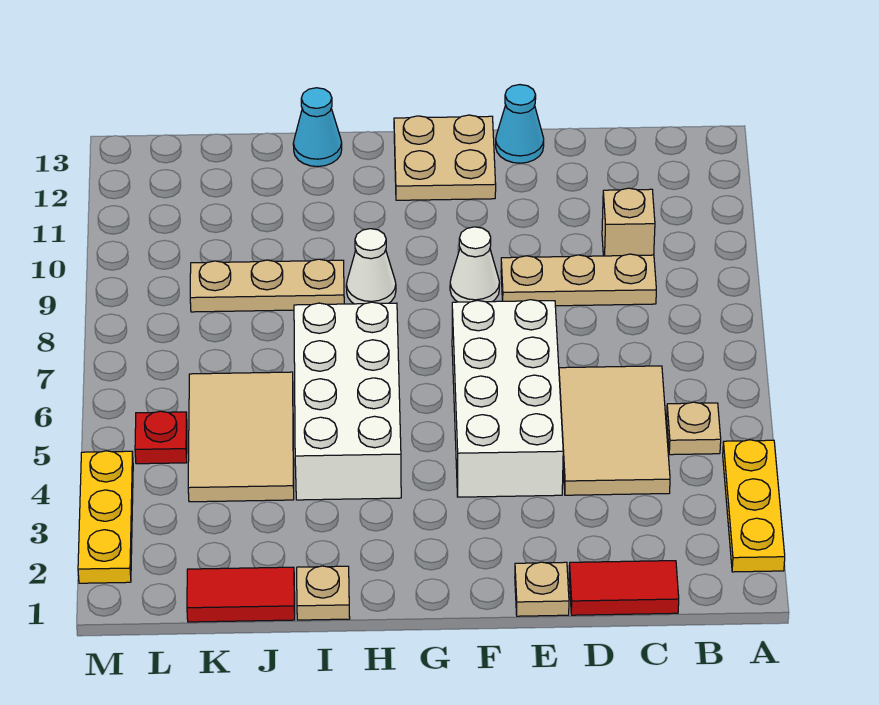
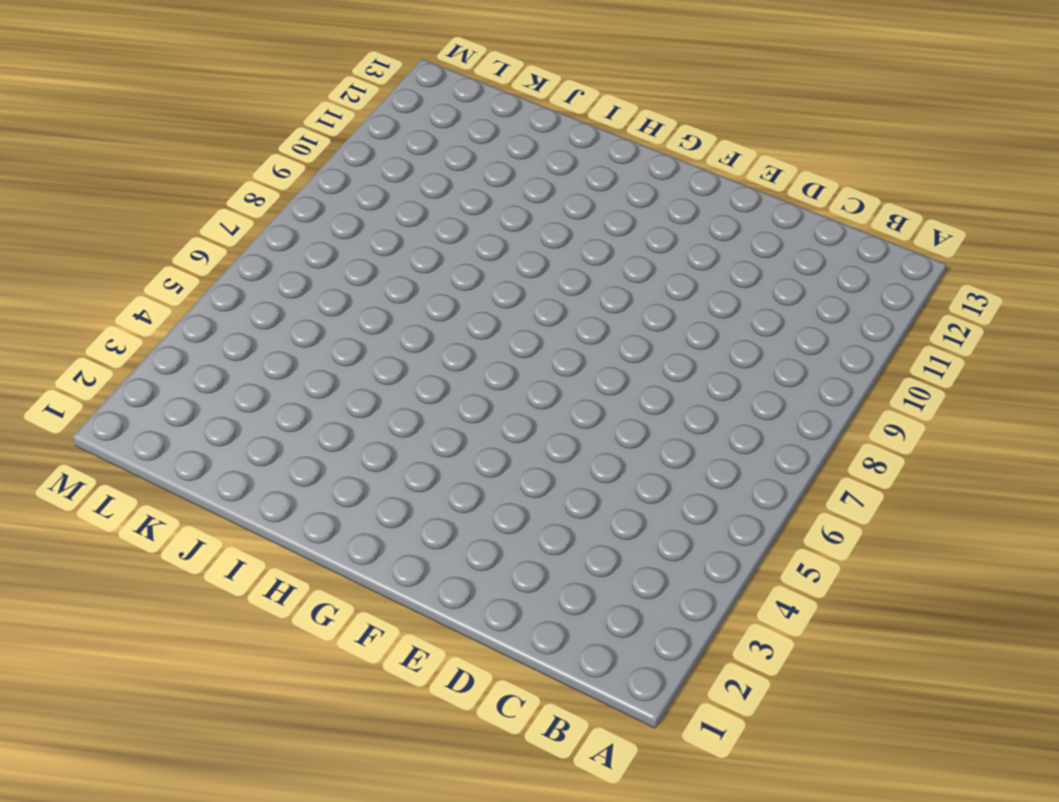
none -> yellow 1x3 plate [723,440,785,572]
none -> tan 1x1 plate [667,402,721,455]
none -> red 1x2 tile [569,561,679,615]

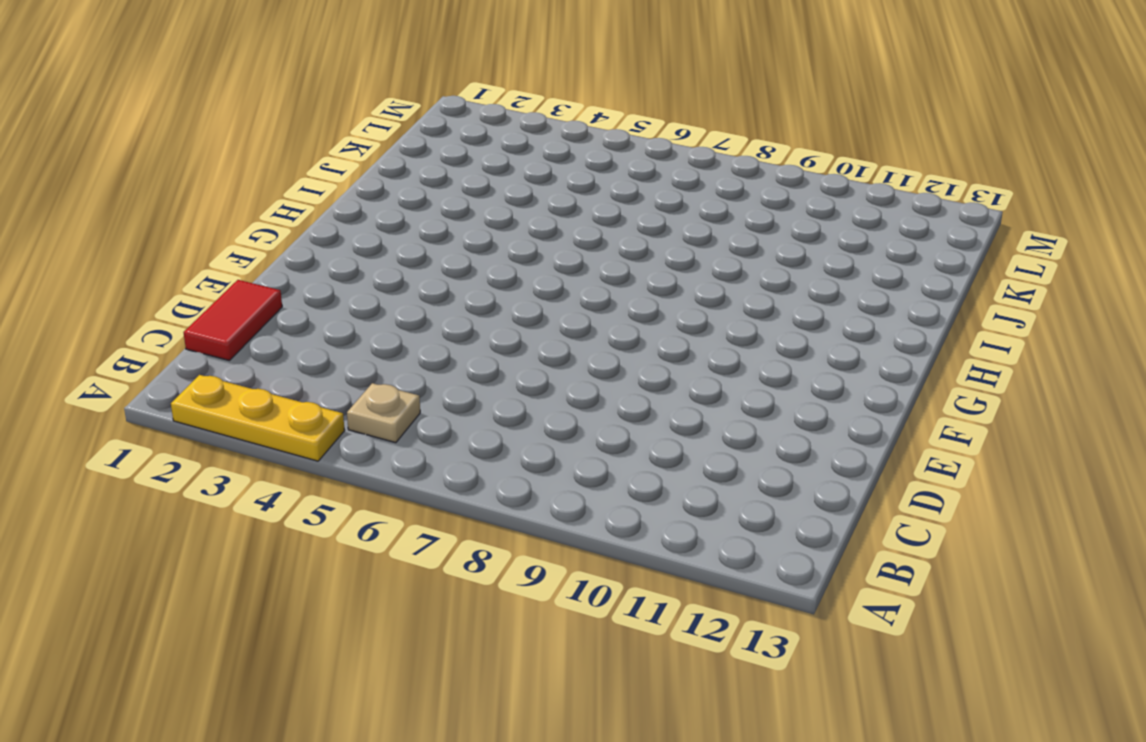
none -> tan 2x3 tile [559,366,670,495]
none -> tan 1x3 plate [501,254,656,306]
none -> tan 1x1 brick [602,188,655,256]

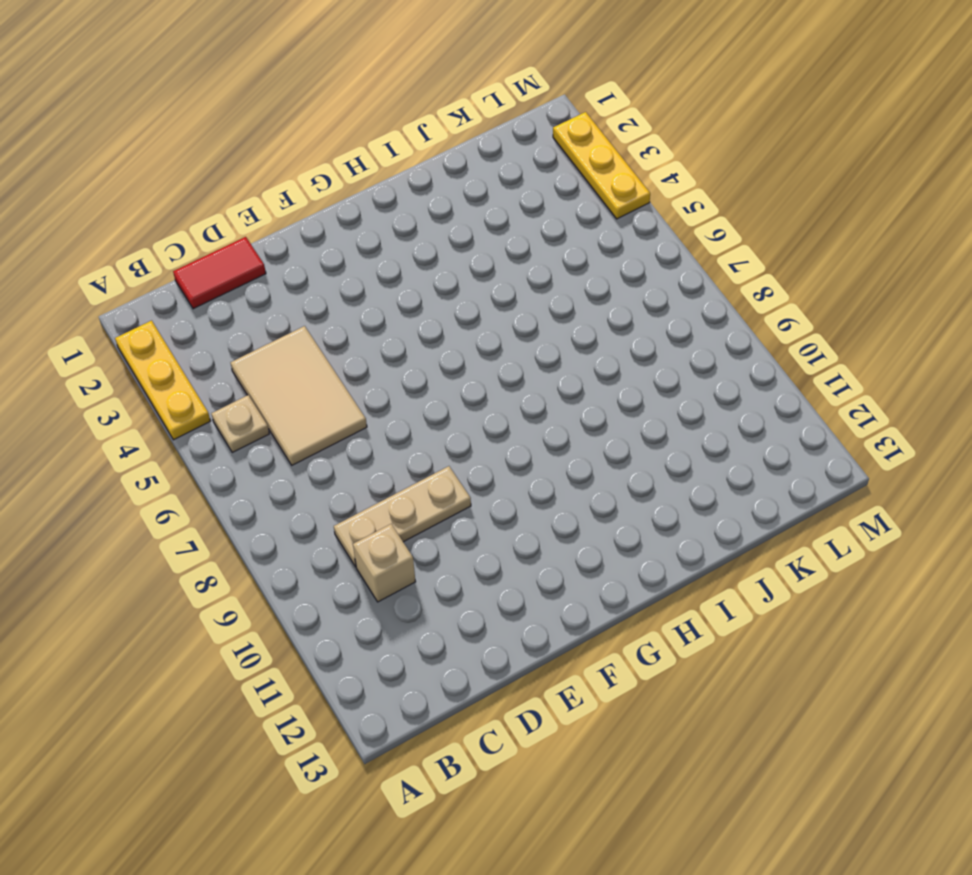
none -> tan 1x1 plate [515,562,569,616]
none -> white 2x4 brick [452,300,563,497]
none -> cyan 1x1 cone [496,85,544,163]

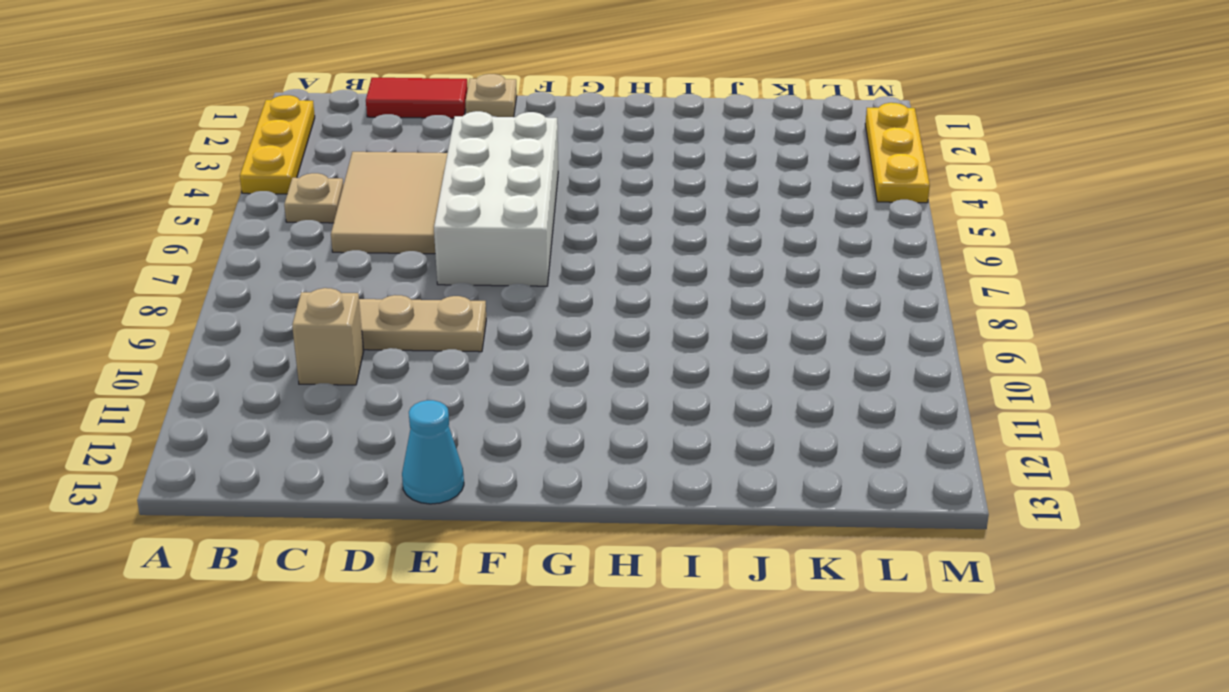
none -> white 1x1 cone [450,227,500,302]
none -> tan 2x2 plate [394,115,496,200]
none -> white 2x4 brick [294,302,401,500]

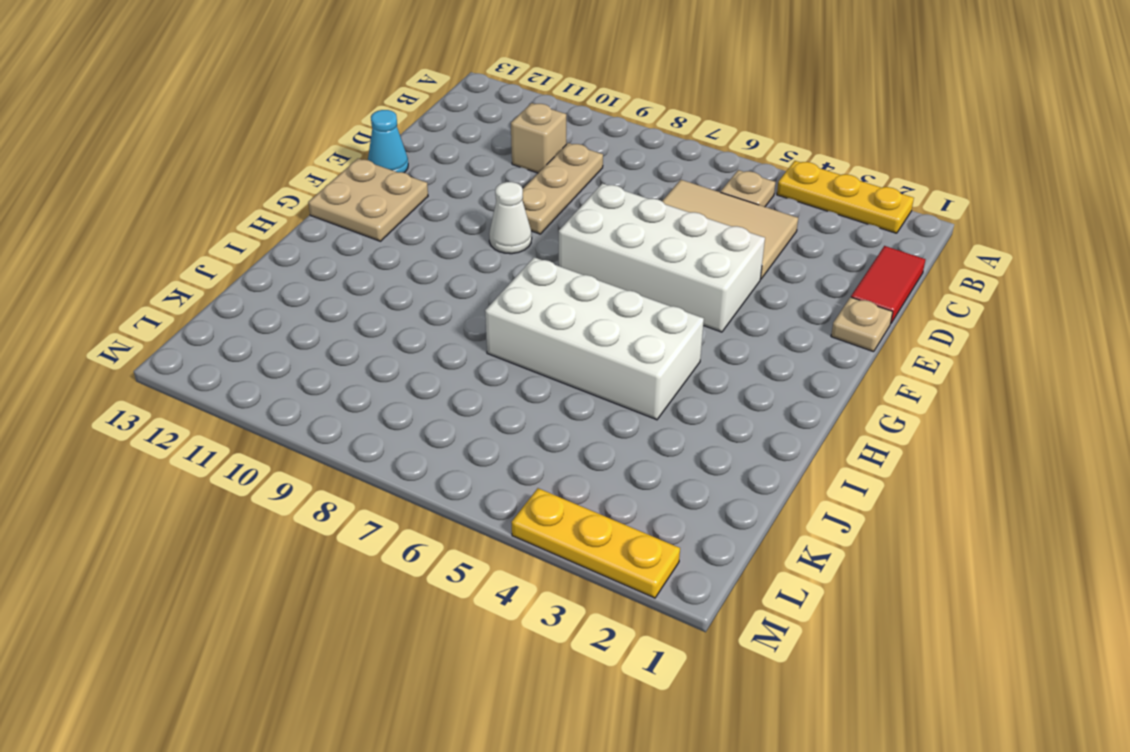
none -> white 1x1 cone [346,229,396,304]
none -> tan 1x1 plate [297,566,350,620]
none -> tan 1x3 plate [190,259,344,312]

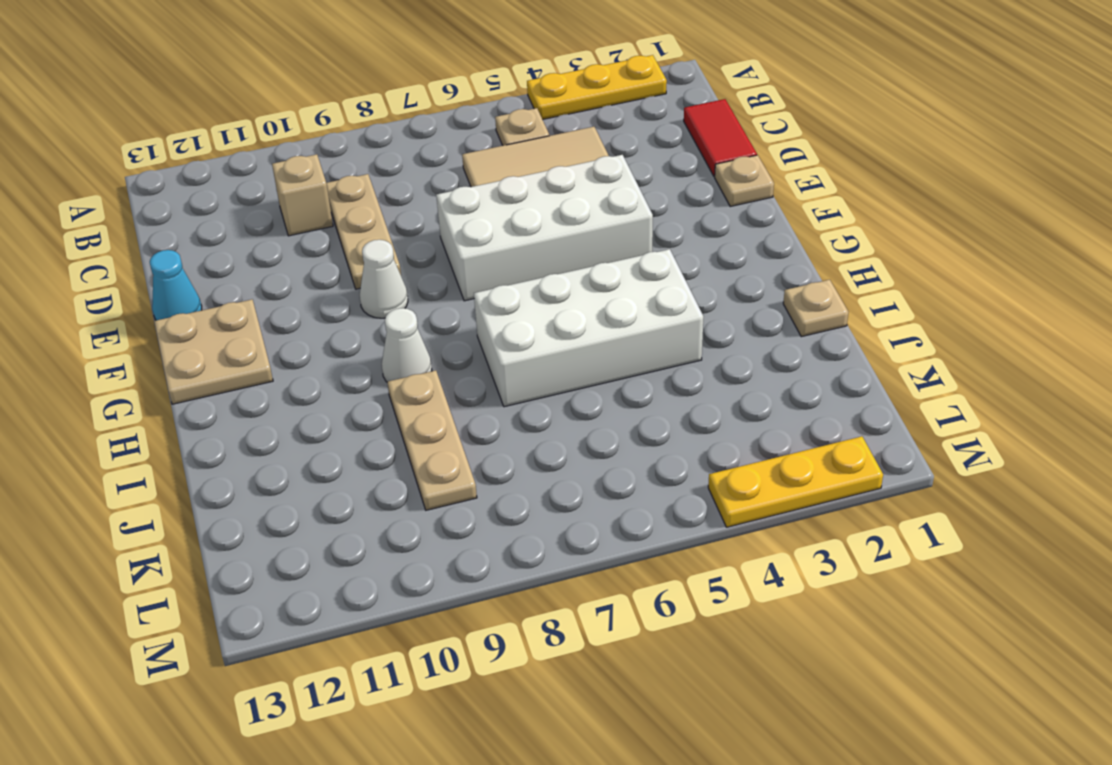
none -> cyan 1x1 cone [293,88,342,167]
none -> red 1x2 tile [187,567,295,622]
none -> tan 2x3 tile [188,372,294,502]

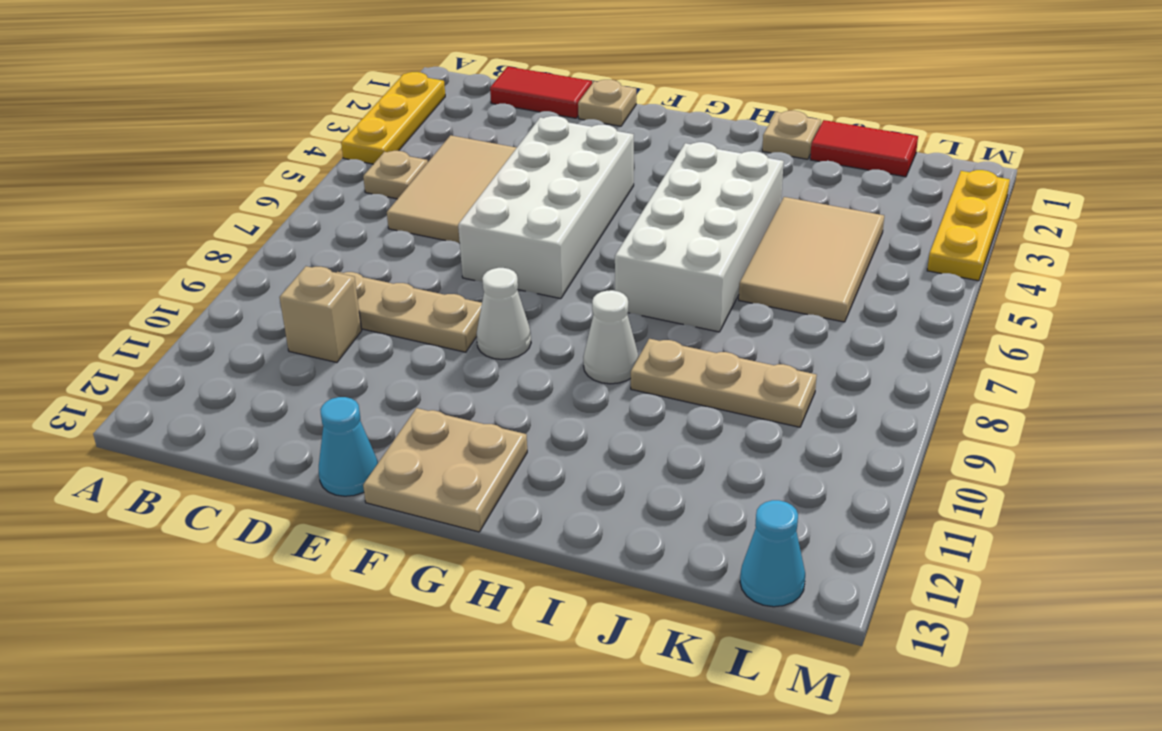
cyan 1x1 cone [740,500,805,607] -> cyan 1x1 cone moved to [293,88,342,167]
none -> red 1x1 plate [135,411,187,464]

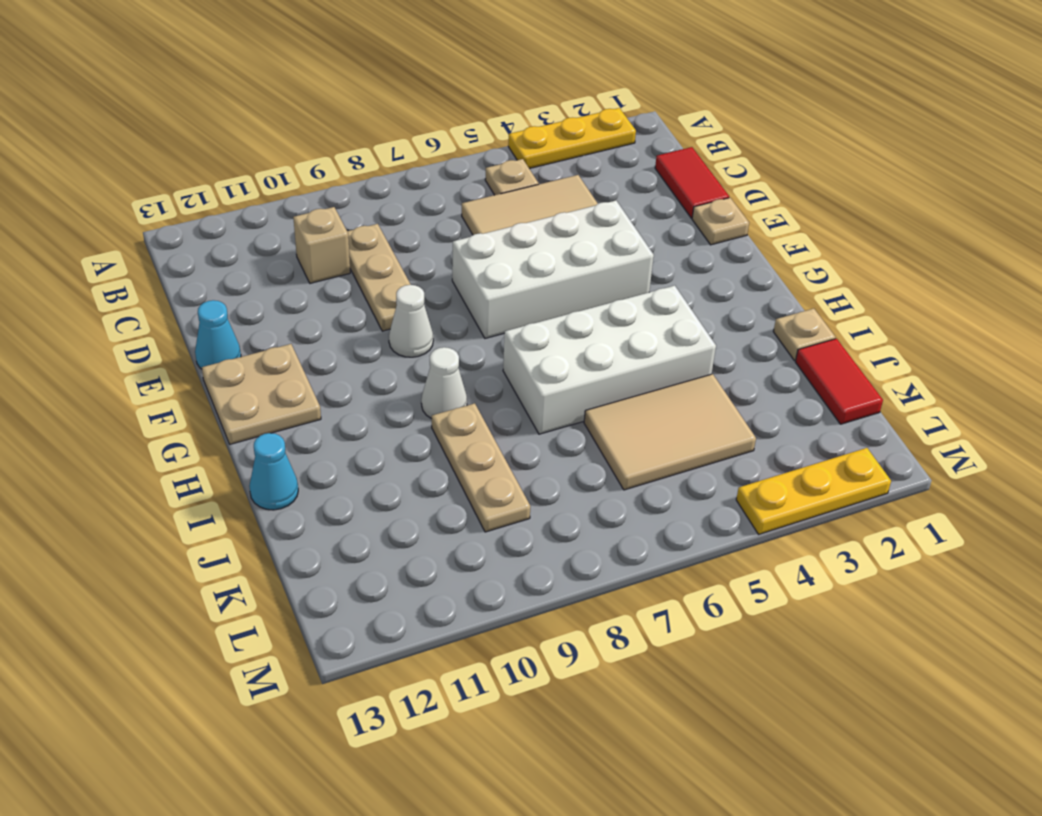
none -> red 1x1 plate [135,411,187,464]

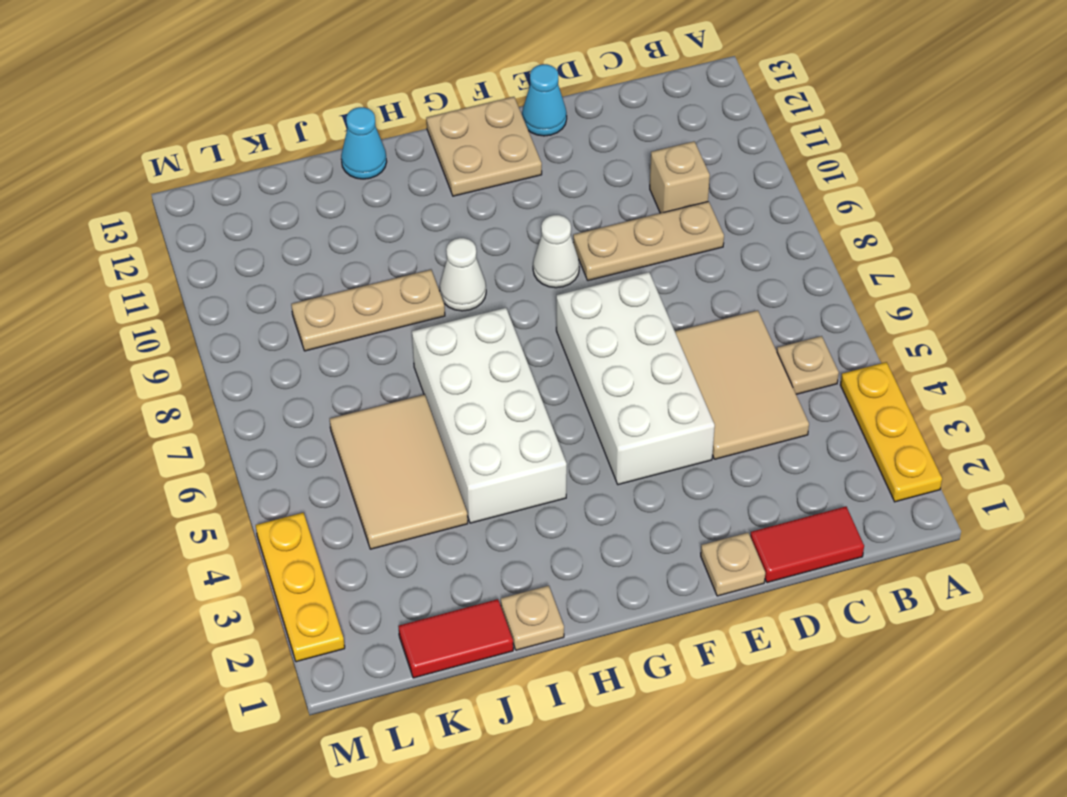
none -> red 1x1 plate [135,411,187,464]

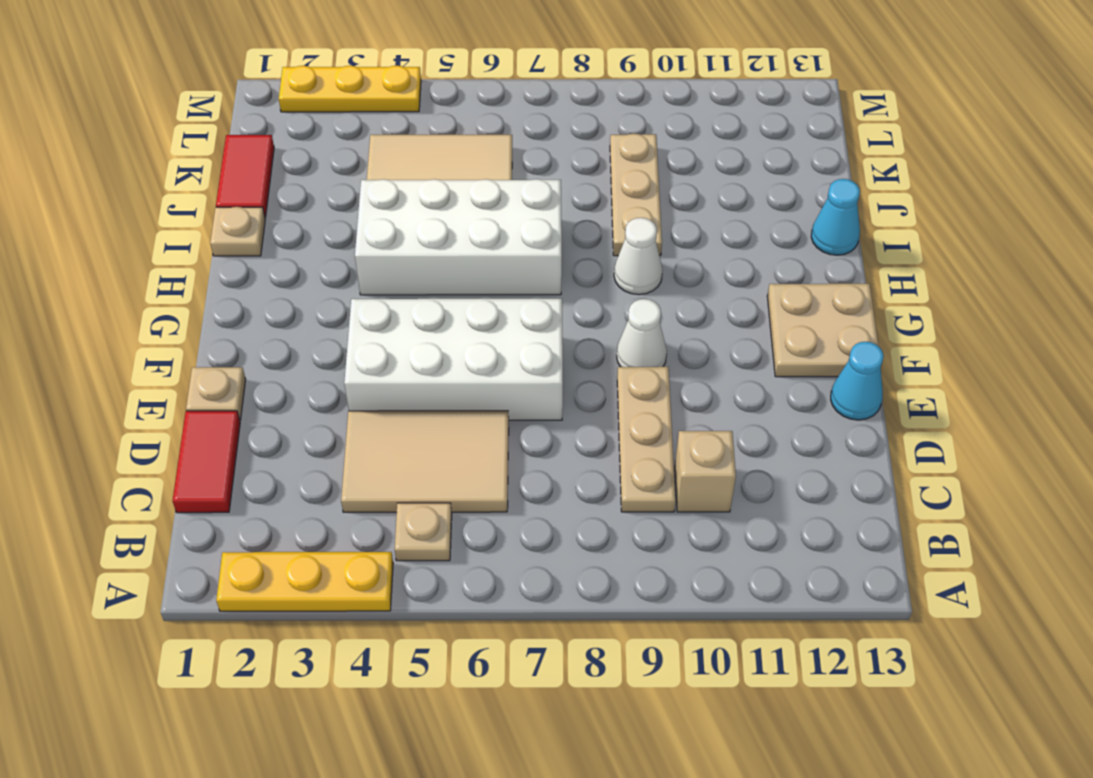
none -> red 1x1 plate [135,411,187,464]

